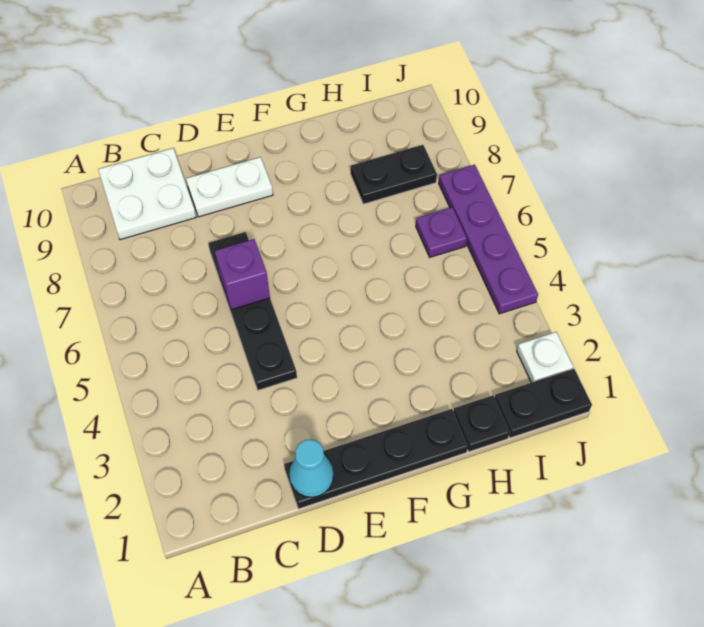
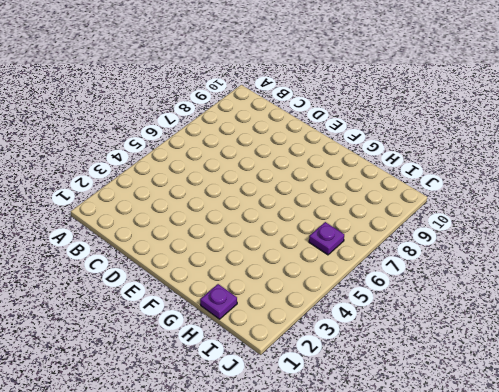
purple 1x1 plate [200,284,237,319] -> black 1x1 plate [453,395,510,452]
none -> white 2x2 plate [98,148,196,240]
none -> black 1x4 plate [284,409,468,509]
none -> black 1x4 plate [208,232,297,390]

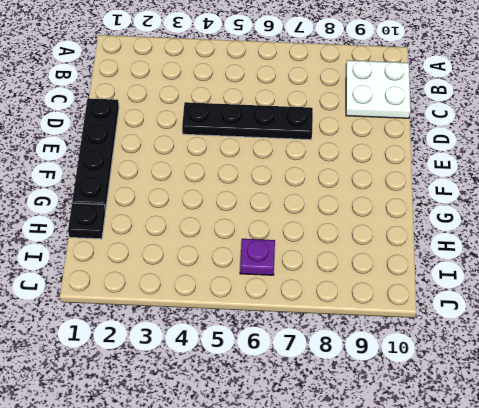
none -> white 1x2 plate [186,157,273,217]
none -> black 1x2 plate [351,145,437,204]
none -> black 1x2 plate [495,369,592,438]

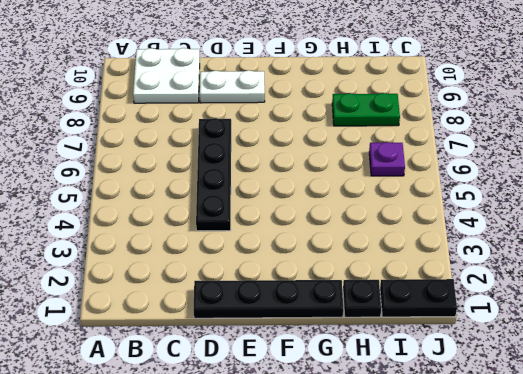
green 1x2 plate [332,93,400,126] -> black 1x2 plate [351,145,437,204]
none -> white 1x1 plate [517,332,573,383]
none -> purple 1x4 plate [439,165,538,314]
none -> cyan 1x1 cone [289,440,333,497]

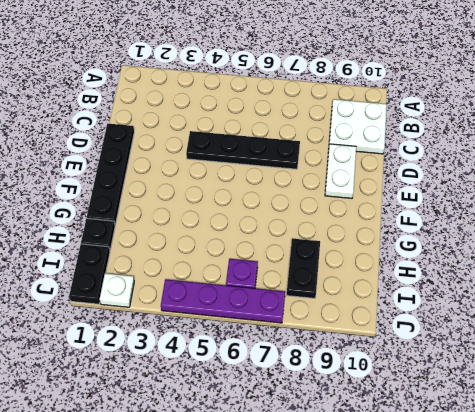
none -> cyan 1x1 cone [289,440,333,497]
none -> purple 1x1 brick [215,239,270,310]

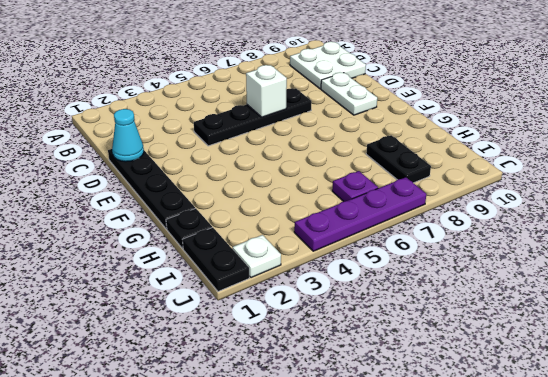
white 1x1 brick [246,65,287,117] -> purple 1x1 brick [215,239,270,310]

